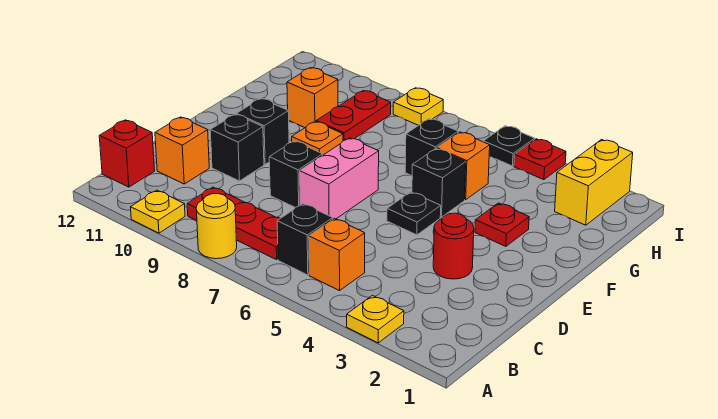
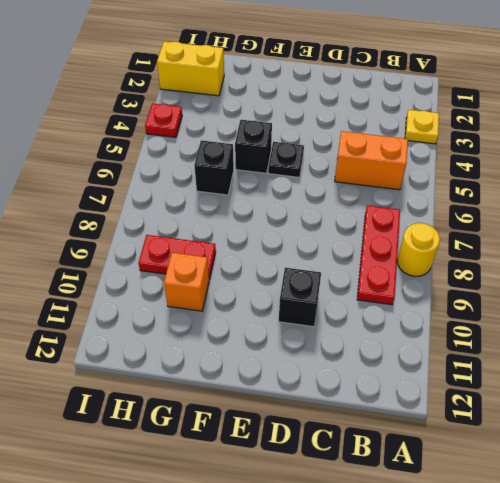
orange 1x2 brick [335,131,408,190] -> orange 1x1 brick [309,218,365,291]
none -> yellow 1x1 plate [131,190,185,233]
none -> black 1x1 brick [277,204,333,275]
none -> red 1x1 brick [99,120,155,187]

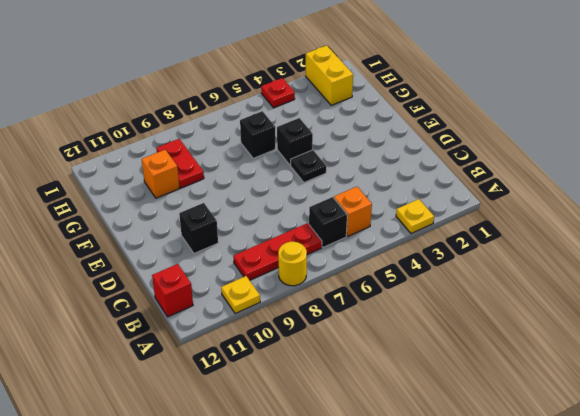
none -> orange 1x1 brick [155,117,209,184]
none -> red 1x1 round brick [433,213,474,279]
none -> pink 1x2 brick [300,138,379,219]

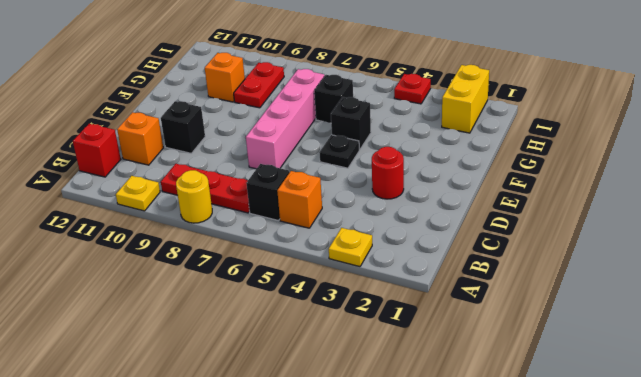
pink 1x4 brick [246,69,325,169] -> pink 1x2 brick [300,138,379,219]
none -> black 1x1 brick [269,141,323,207]
none -> black 1x1 brick [236,98,289,164]
none -> red 1x1 plate [475,203,529,246]

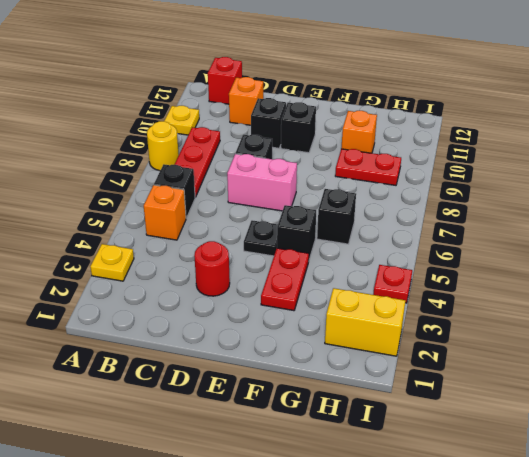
red 1x2 plate [261,248,309,311] -> red 1x1 plate [475,203,529,246]
none -> orange 1x1 plate [292,121,343,155]
none -> orange 1x1 brick [437,132,490,200]
none -> black 1x1 plate [483,126,535,166]

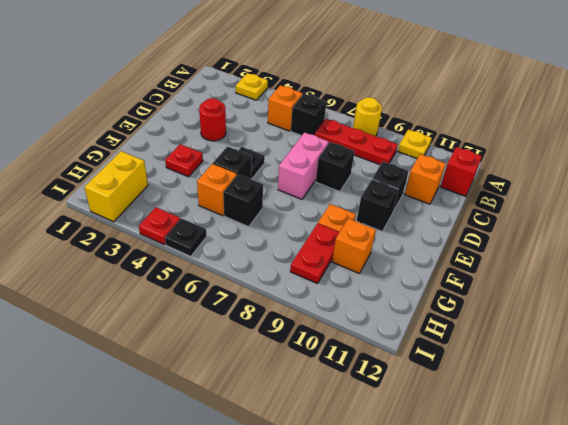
none -> yellow 1x1 plate [393,88,443,125]

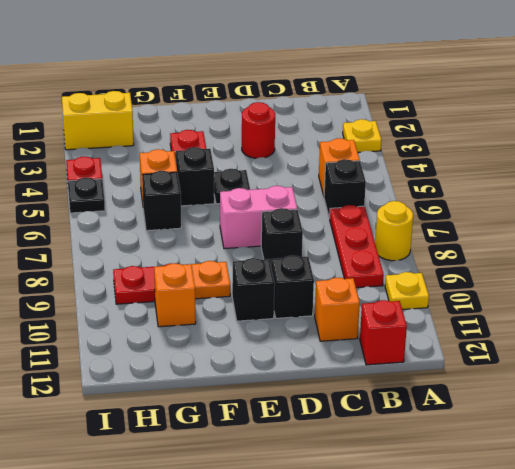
none -> yellow 1x1 plate [393,88,443,125]

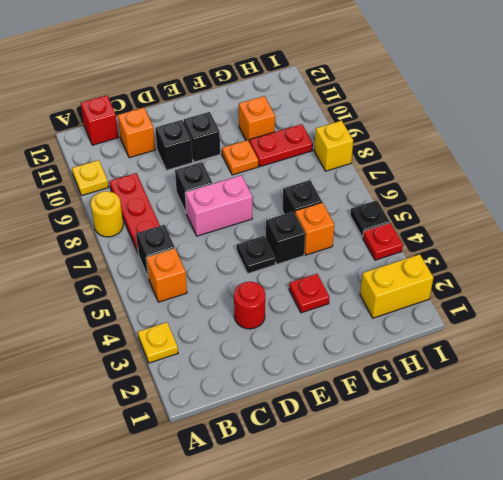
yellow 1x1 brick [314,121,353,171] -> yellow 1x1 plate [393,88,443,125]

